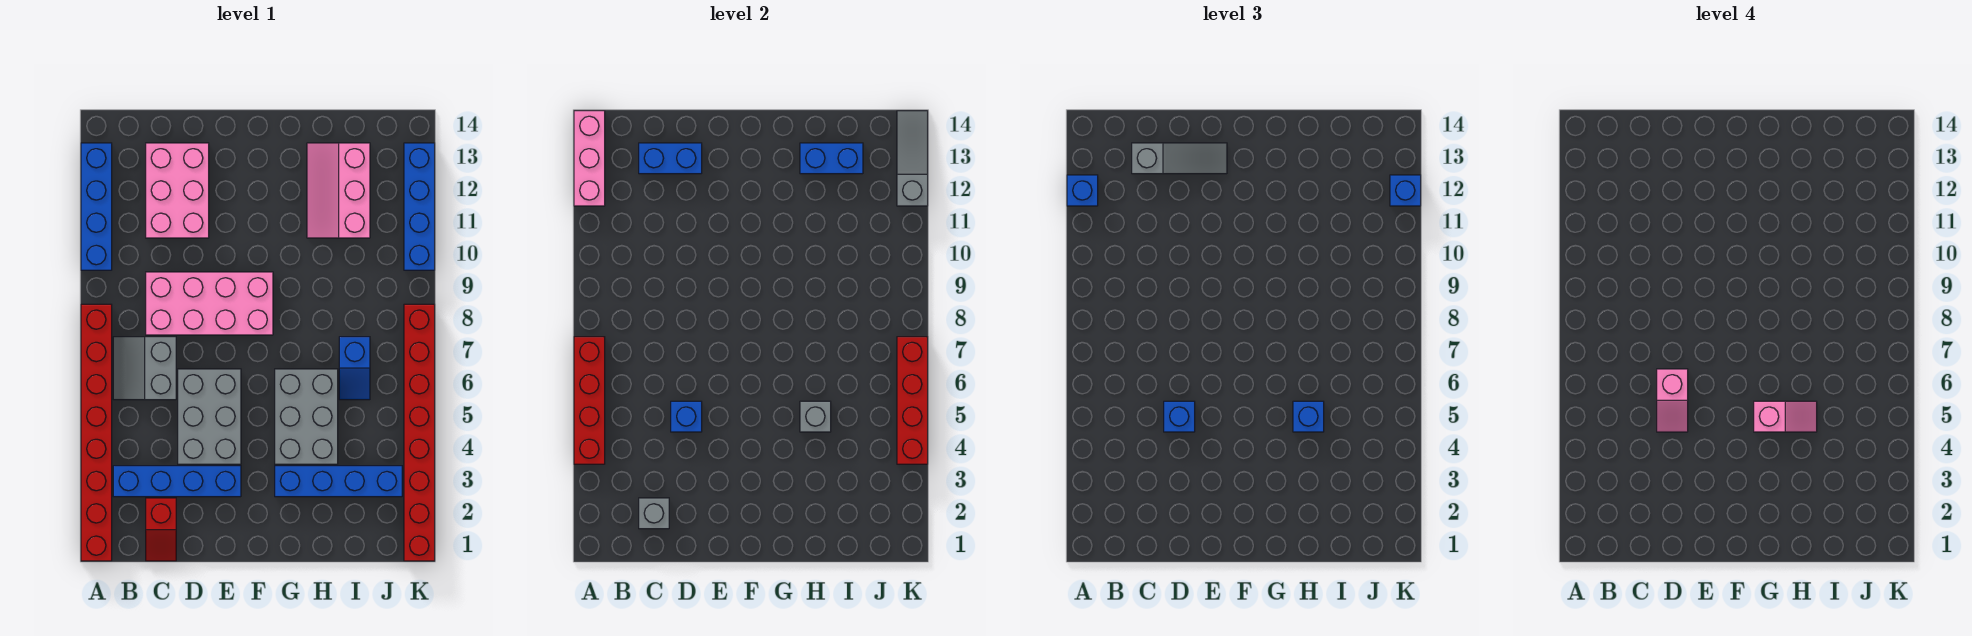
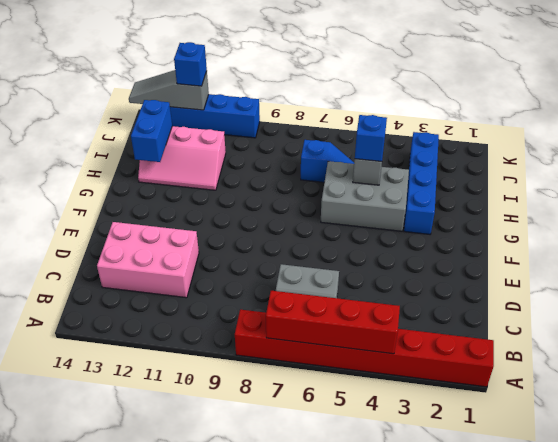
none -> blue 1x4 brick [81,143,112,270]
none -> blue 1x4 brick [113,466,241,497]
none -> red 1x2 slope [146,498,176,561]
none -> pink 2x4 brick [146,272,273,335]

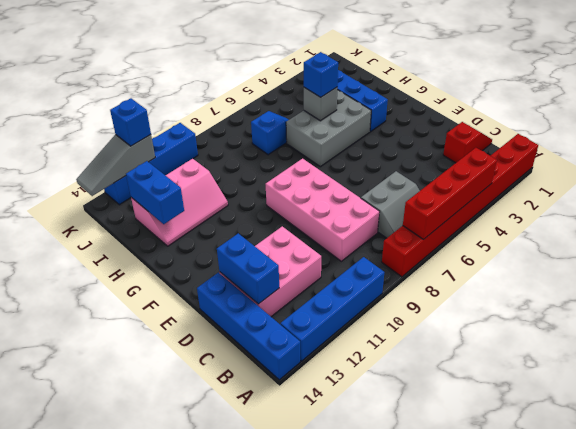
blue 1x4 brick [197,273,300,380] -> blue 1x4 brick moved to [113,466,241,497]
none -> grey 2x3 brick [178,369,241,464]
none -> red 1x8 brick [404,304,435,561]
none -> pink 1x3 brick [574,111,605,206]
none -> grey 1x1 brick [639,498,669,529]

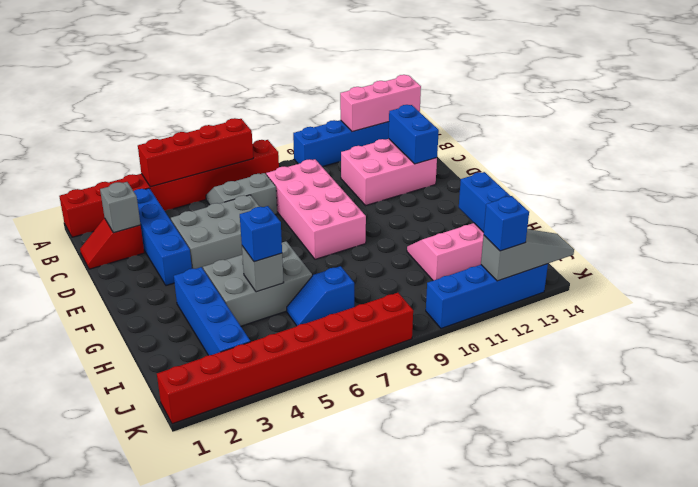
none -> blue 1x1 brick [671,401,702,432]
none -> red 1x4 brick [897,337,928,464]
none -> blue 1x1 brick [1067,175,1098,206]
none -> grey 1x3 slope [1132,143,1227,174]

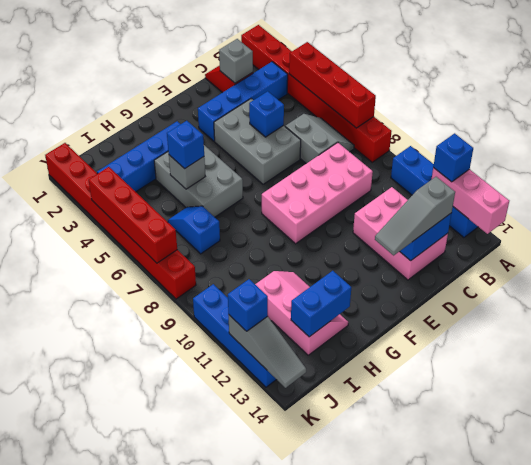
none -> blue 1x1 brick [1164,401,1195,432]
none -> pink 1x2 slope [1657,369,1688,432]
none -> pink 1x2 slope [1754,401,1817,432]

